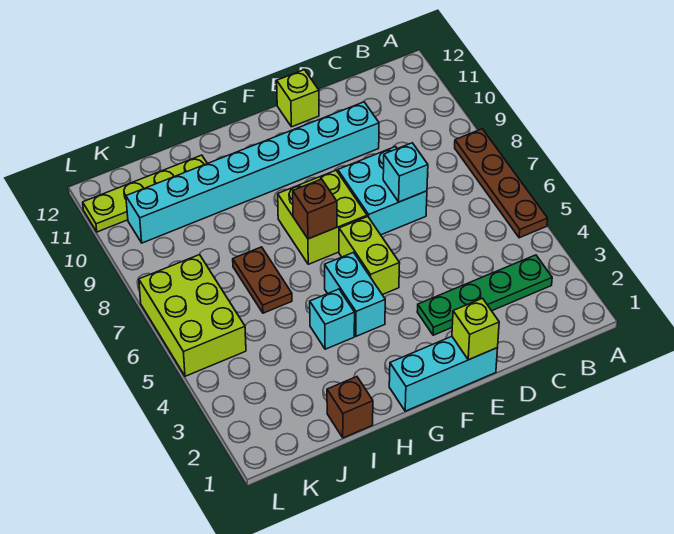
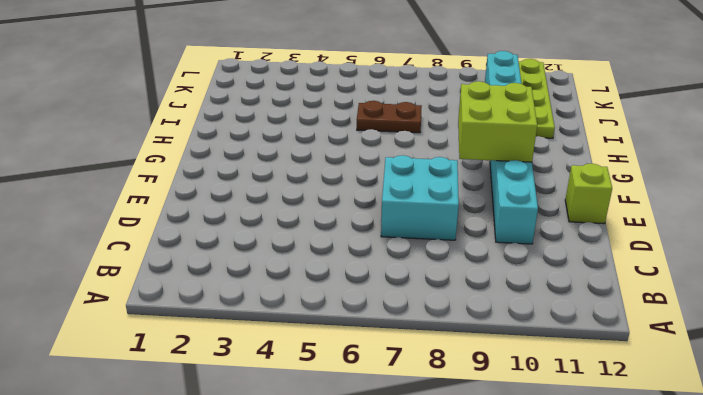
lime 2x2 brick [458,81,537,162] -> lime 2x2 brick moved to [278,170,367,264]
none -> brown 1x4 plate [455,129,548,238]
none -> green 1x4 plate [417,255,552,335]
none -> cyan 1x3 brick [389,337,498,411]

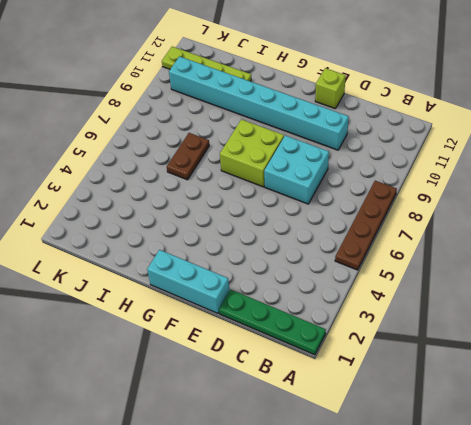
green 1x4 plate [219,289,326,355] -> green 1x4 plate moved to [417,255,552,335]
none -> lime 1x2 brick [339,217,400,295]
none -> cyan 1x2 brick [325,253,385,336]
none -> cyan 1x1 brick [310,289,355,349]

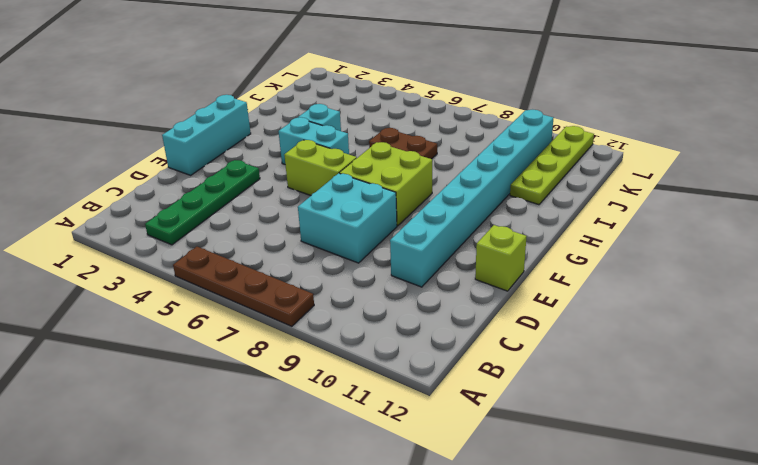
none -> brown 1x1 brick [327,377,373,438]
none -> lime 2x3 brick [139,255,246,376]
none -> cyan 1x1 brick [383,143,428,202]

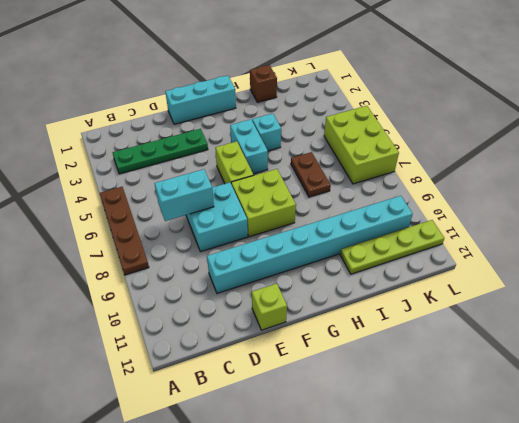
cyan 1x2 brick [154,169,214,221] -> cyan 1x1 brick [383,143,428,202]
none -> lime 1x1 brick [452,298,499,360]
none -> brown 1x1 brick [293,179,337,239]

